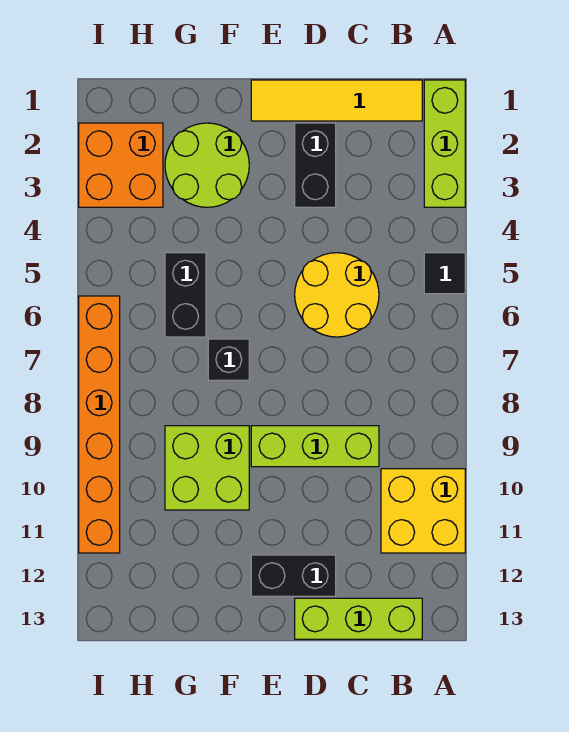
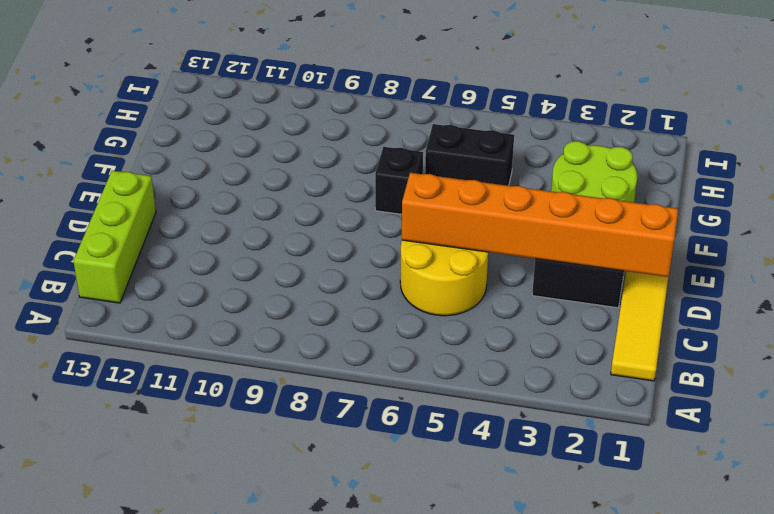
orange 1x6 brick [402,173,678,277] -> orange 1x6 brick moved to [79,296,120,553]
none -> lime 1x3 brick [424,80,465,207]
none -> black 1x1 tile [424,253,465,294]
none -> yellow 2x2 brick [381,469,465,553]

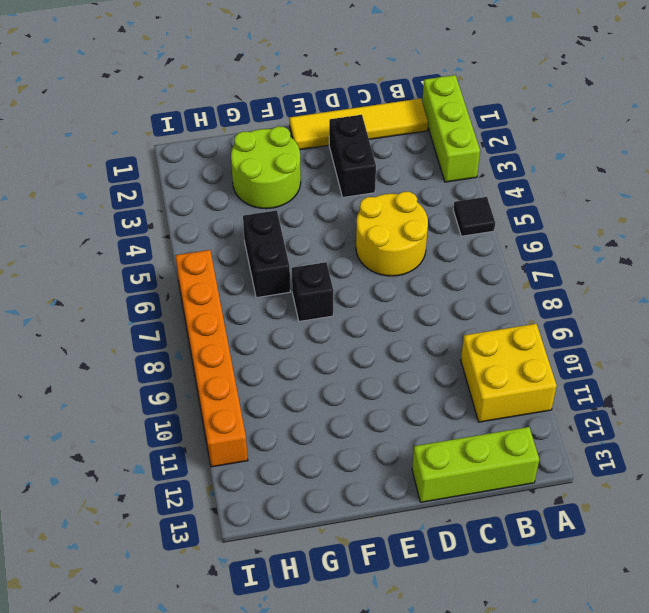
none -> lime 1x3 brick [251,426,379,467]
none -> black 1x2 brick [251,555,336,596]
none -> lime 2x2 brick [165,426,249,510]

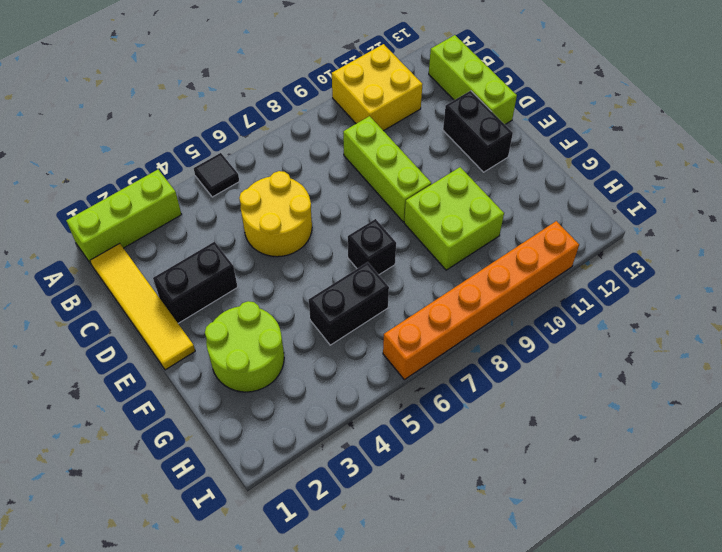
none -> orange 2x2 brick [79,123,163,207]

